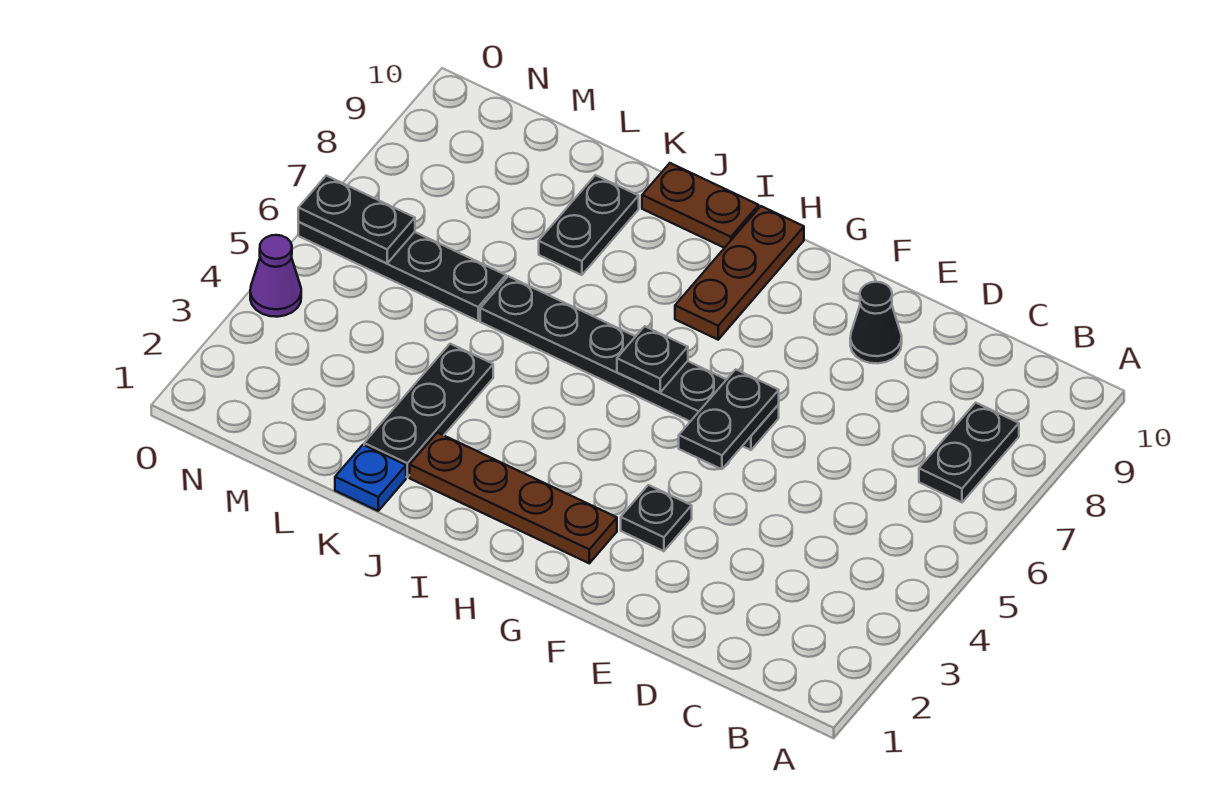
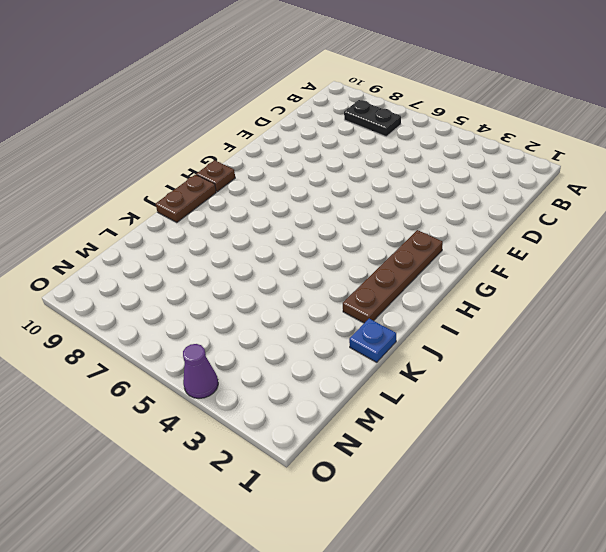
brown 1x1 plate [196,160,235,192] -> brown 1x3 plate [675,206,804,340]
none -> black 1x1 cone [850,282,902,363]
none -> black 1x1 plate [621,485,692,551]
none -> black 1x6 plate [480,276,779,450]

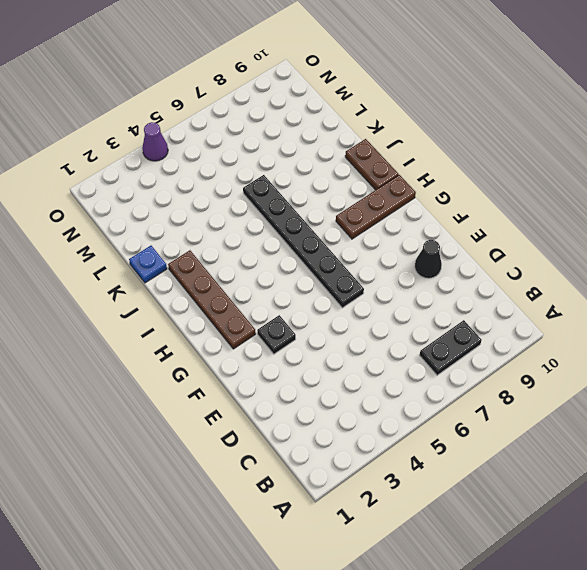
none -> black 1x3 plate [364,344,493,477]
none -> black 1x2 plate [539,175,639,275]
none -> black 1x4 plate [298,222,506,321]

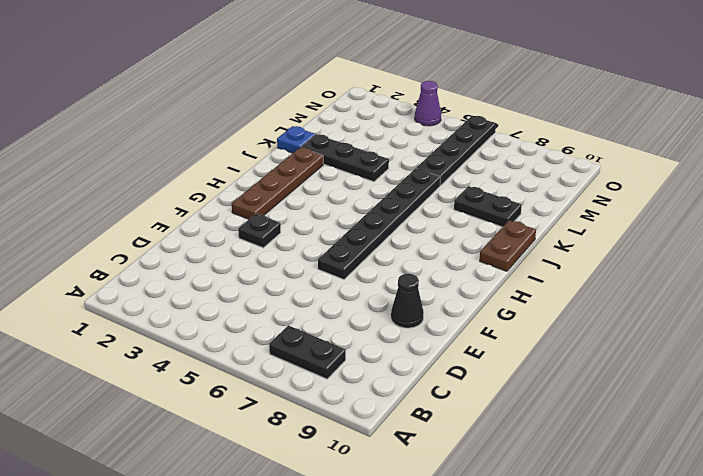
none -> brown 1x3 plate [675,206,804,340]
none -> black 1x2 plate [679,369,779,469]
none -> black 1x1 plate [617,326,688,392]

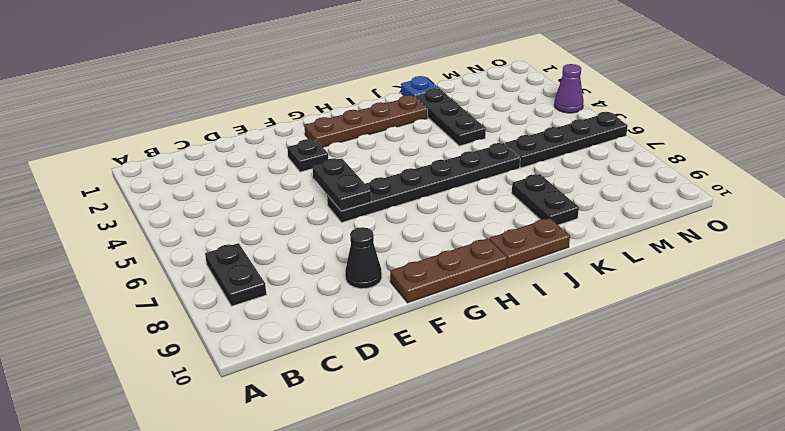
brown 1x3 plate [390,238,507,303] -> brown 1x3 plate turned to [675,206,804,340]
none -> black 1x1 plate [617,326,688,392]
none -> black 1x2 plate [298,176,415,263]

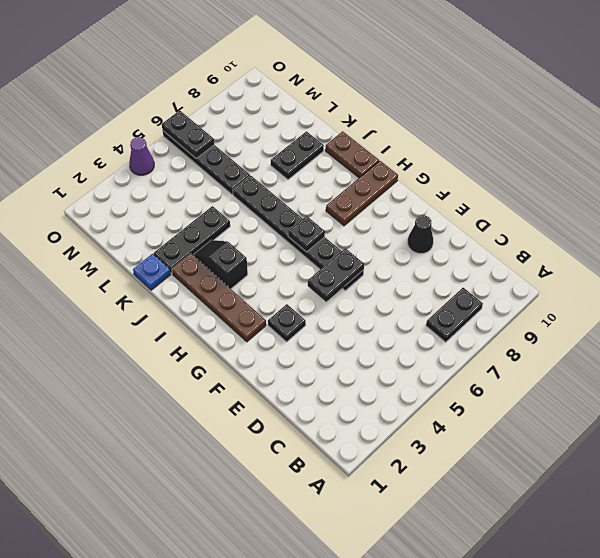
black 1x2 slope [193,240,248,289] -> none

